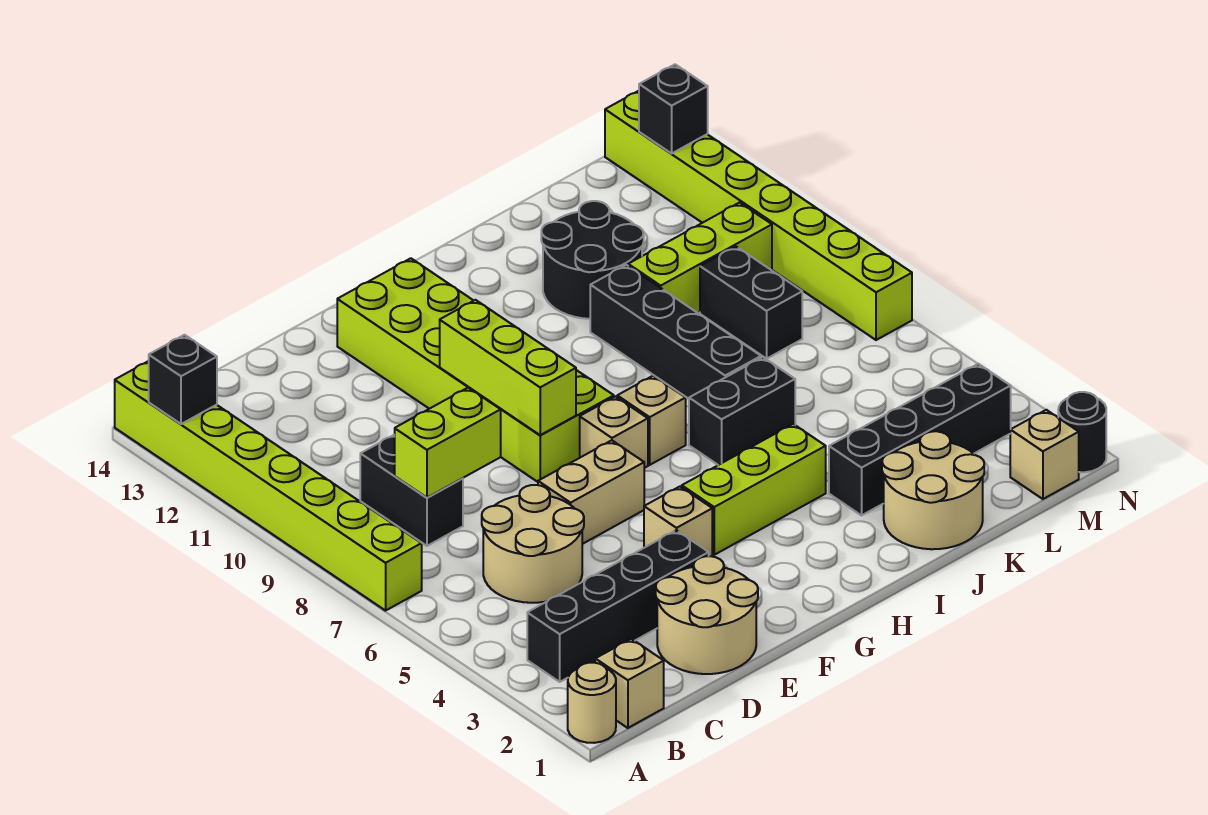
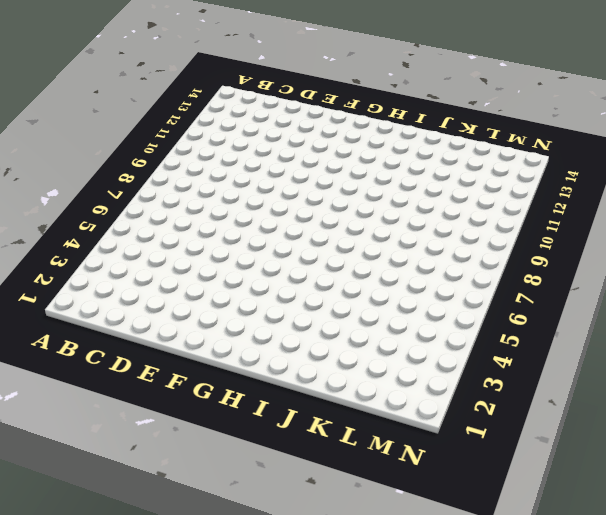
none -> tan 1x1 round brick [568,663,616,743]
none -> lime 1x8 brick [115,361,422,611]
none -> tan 1x1 brick [595,639,664,728]

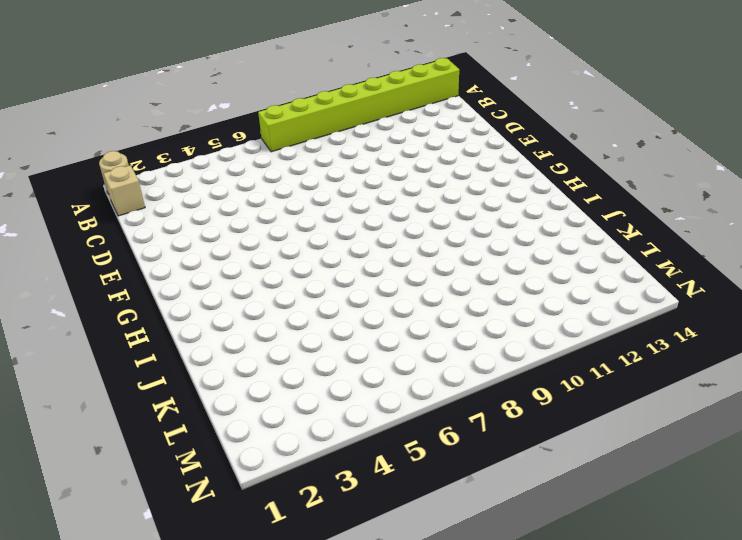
none -> black 1x4 brick [527,530,709,682]
none -> tan 2x2 round brick [482,485,584,603]
none -> black 1x2 brick [360,435,463,546]

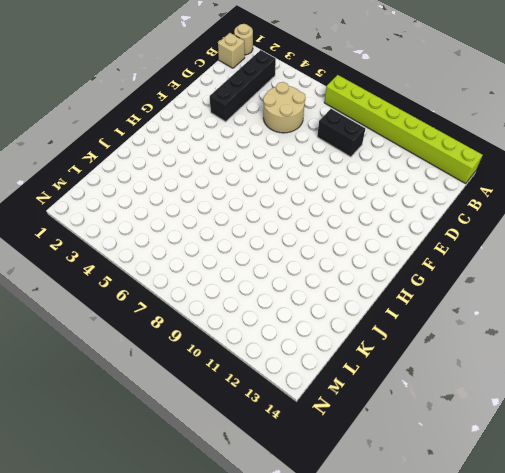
none -> tan 2x2 round brick [656,556,758,674]
none -> tan 1x2 brick [538,440,644,544]
none -> tan 1x1 brick [644,487,712,556]

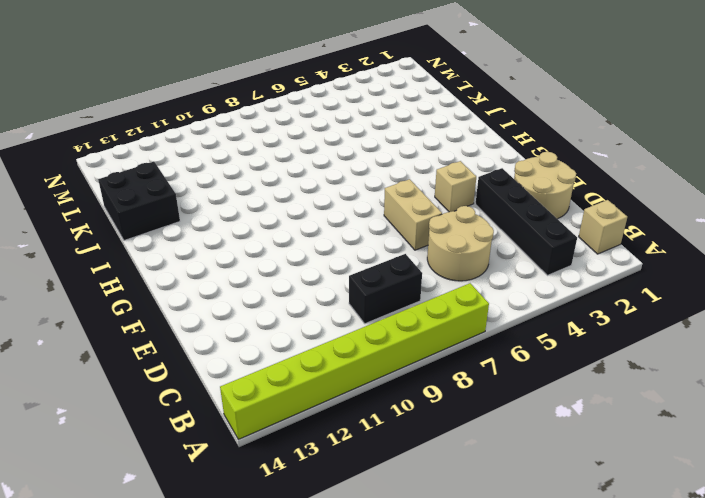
black 2x2 brick [98,162,180,241] -> none
none -> tan 1x1 round brick [568,663,616,743]
none -> lime 2x6 brick [337,258,614,482]
none -> lime 1x3 brick [682,424,826,555]

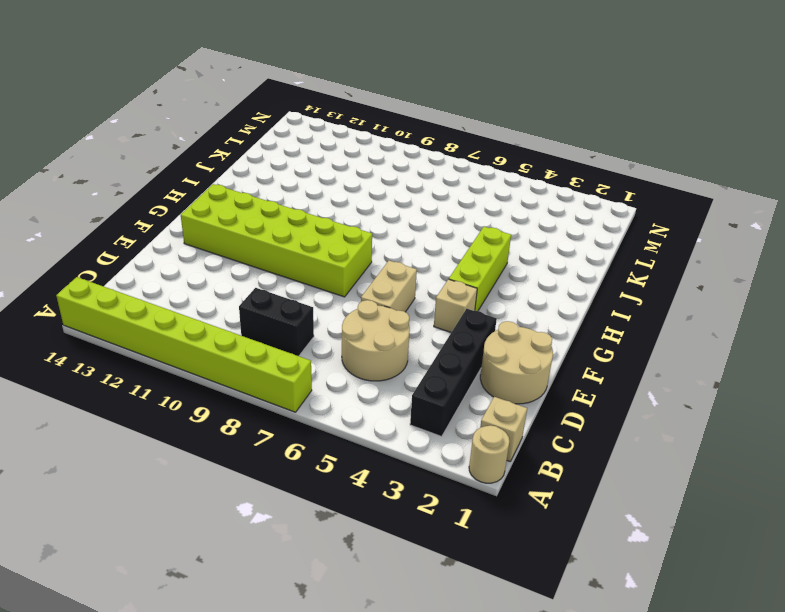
none -> tan 1x1 brick [580,397,648,468]
none -> tan 1x1 brick [617,376,686,465]
none -> black 1x2 brick [689,357,795,465]

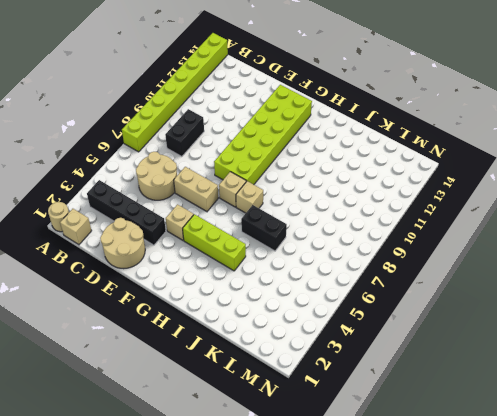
none -> tan 2x2 round brick [882,431,984,549]
none -> black 1x4 brick [829,364,1011,515]
none -> black 1x4 brick [590,265,761,399]

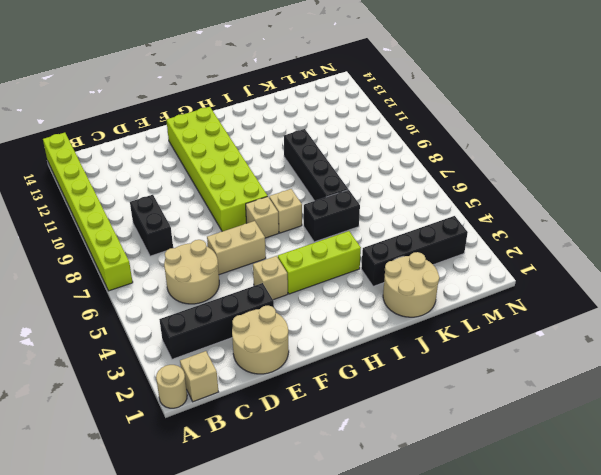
none -> black 2x2 round brick [541,201,644,319]
none -> lime 1x3 brick [628,203,772,313]
none -> black 1x2 brick [700,246,802,359]

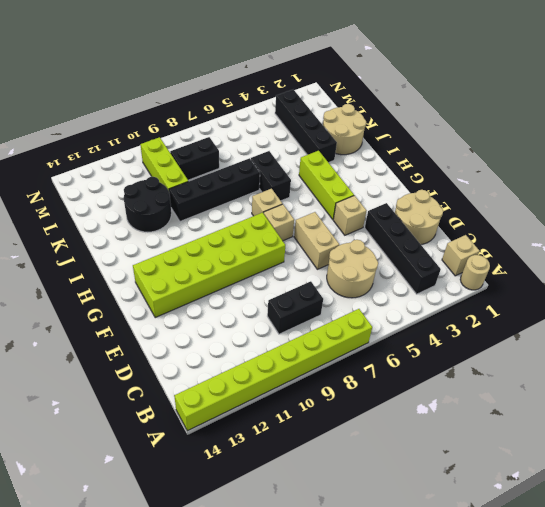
none -> tan 1x1 brick [1010,410,1079,499]
none -> black 1x1 round brick [1058,392,1106,472]
none -> lime 1x8 brick [605,91,912,340]

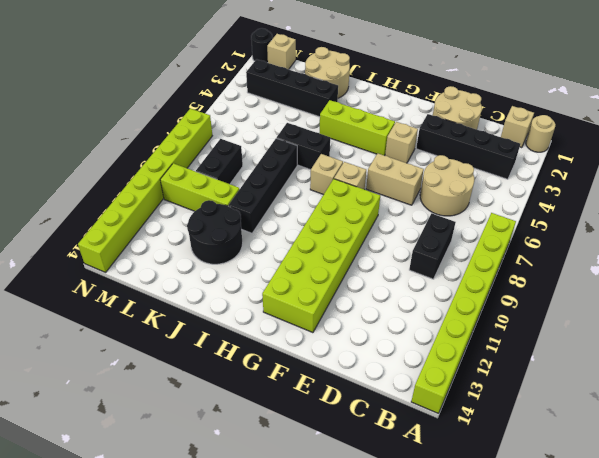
none -> black 1x1 brick [149,335,217,424]
none -> lime 1x2 brick [395,388,501,498]
none -> lime 1x3 brick [440,300,576,435]

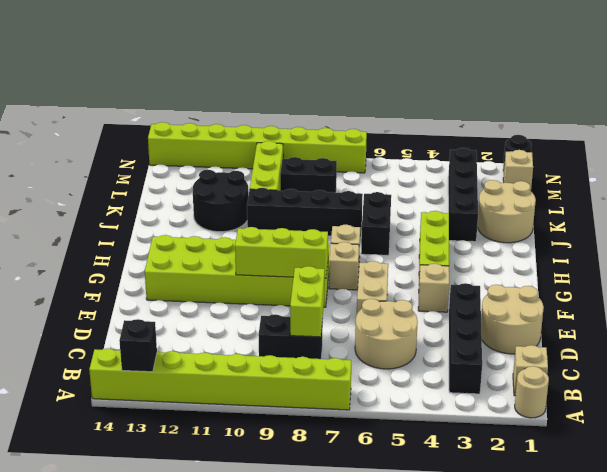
none -> black 1x1 brick [639,64,708,153]

